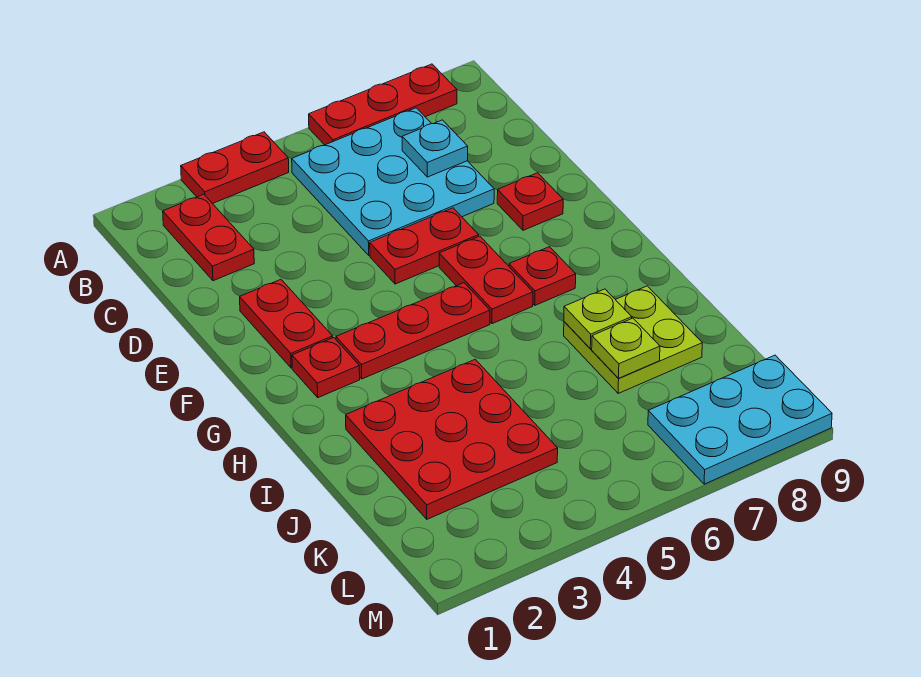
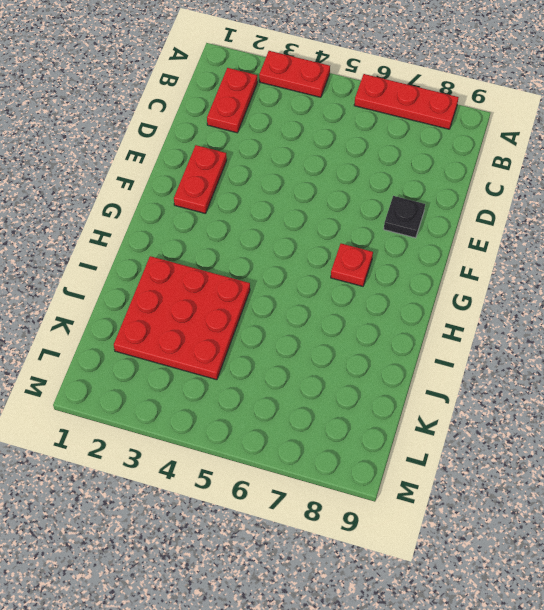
black 1x1 plate [384,196,425,238] -> red 1x1 plate [497,173,563,230]
none -> cyan 3x3 plate [292,108,494,255]
none -> red 1x2 plate [370,208,479,284]
none -> red 1x2 plate [439,236,533,324]

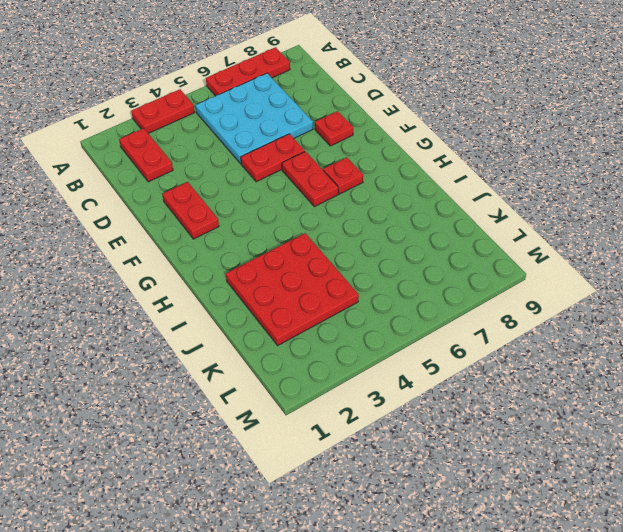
none -> red 1x1 plate [292,338,360,398]
none -> red 1x3 plate [336,283,490,379]
none -> lime 2x2 plate [564,286,702,393]

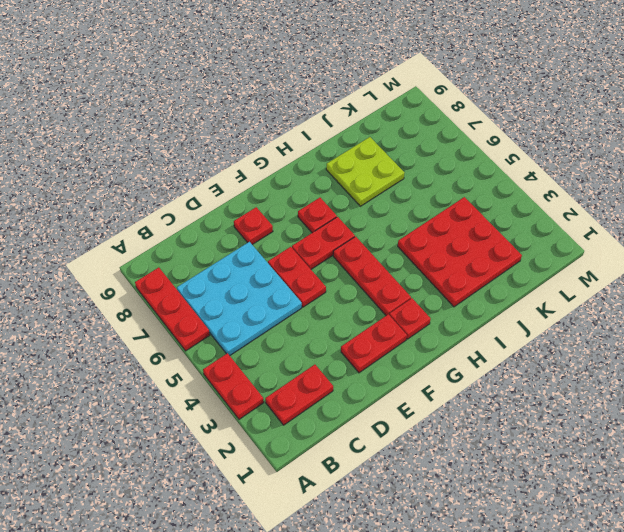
none -> cyan 2x3 plate [648,355,832,484]
none -> cyan 1x1 plate [402,120,468,177]
none -> lime 1x1 plate [564,289,632,349]

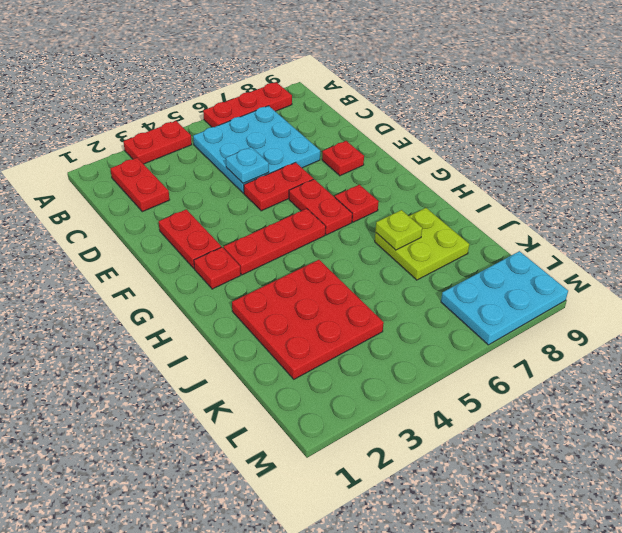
cyan 1x1 plate [226,147,269,183] -> cyan 1x1 plate moved to [402,120,468,177]
none -> lime 1x1 plate [592,318,660,378]

